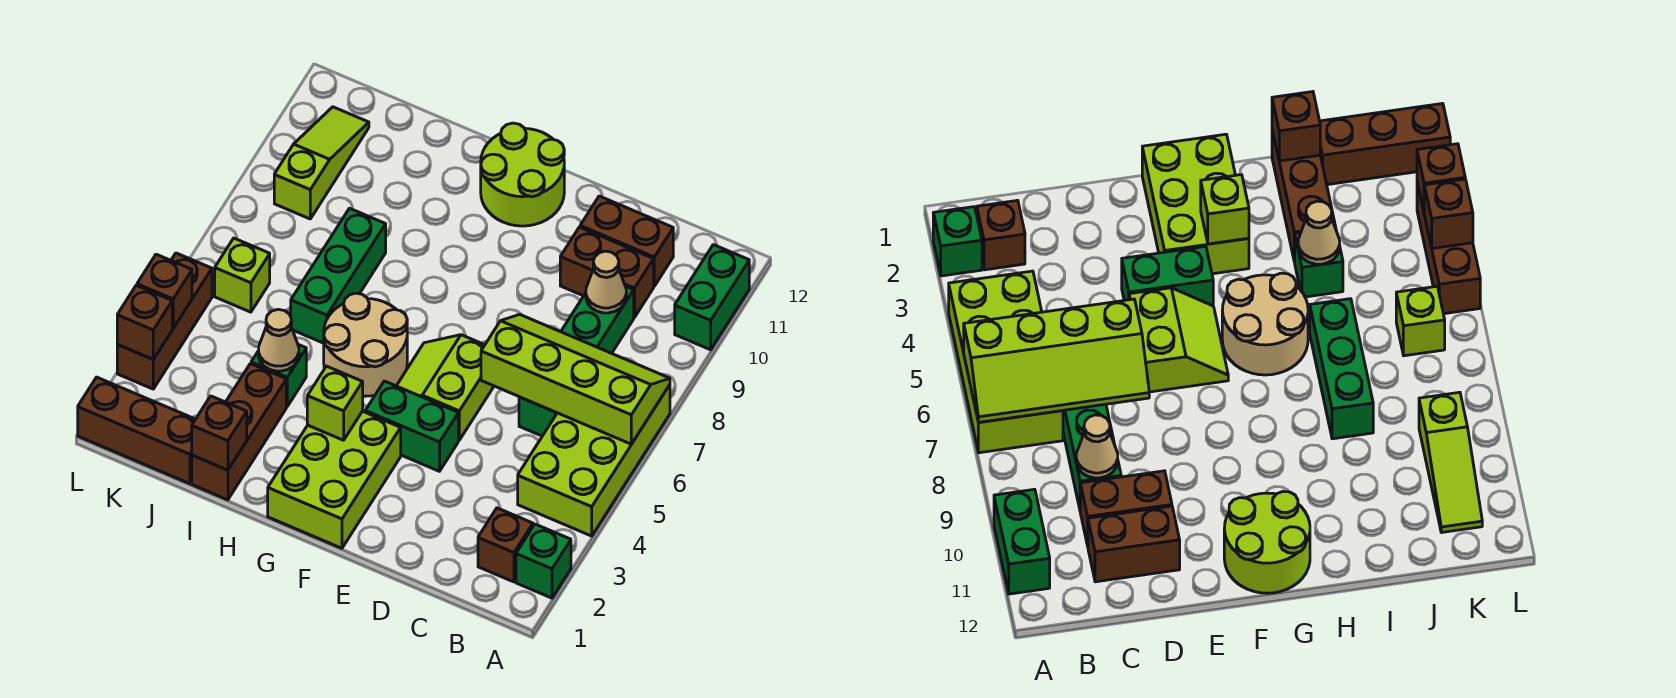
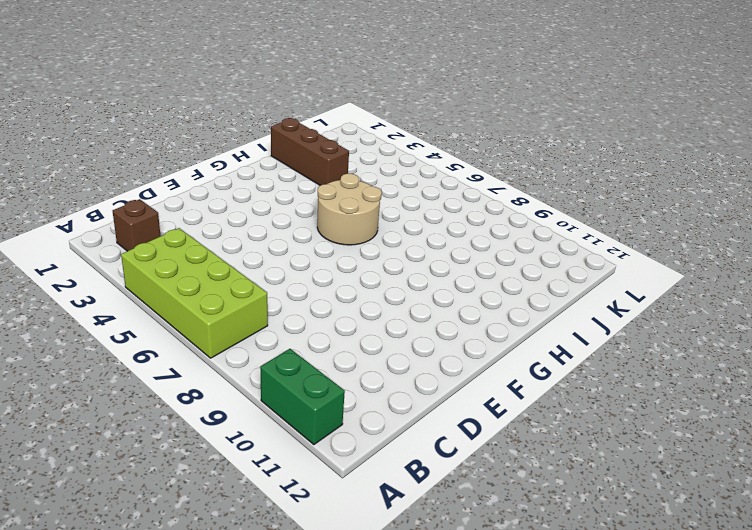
none -> green 1x1 brick [516,524,571,598]
none -> green 1x4 brick [519,286,634,436]
none -> brown 1x2 brick [560,227,654,317]

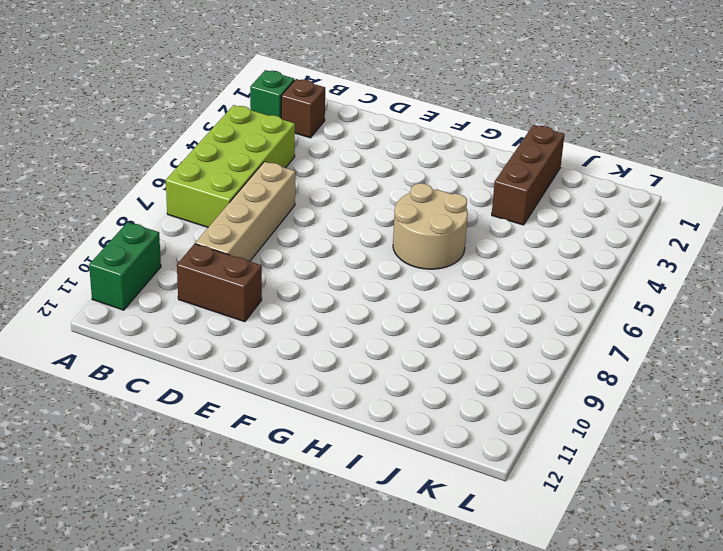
tan 1x4 brick [195,162,295,261] -> green 1x4 brick [519,286,634,436]
none -> brown 1x2 brick [580,196,673,286]
none -> green 1x2 brick [365,381,458,471]
none -> lime 2x2 slope [397,335,494,440]

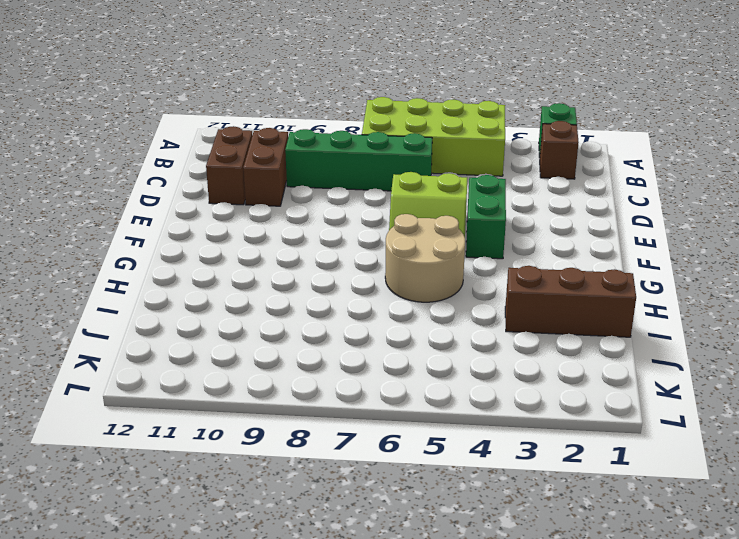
none -> green 1x2 brick [675,245,749,350]
none -> lime 2x3 brick [268,411,401,548]
none -> lime 2x2 round brick [481,123,564,226]

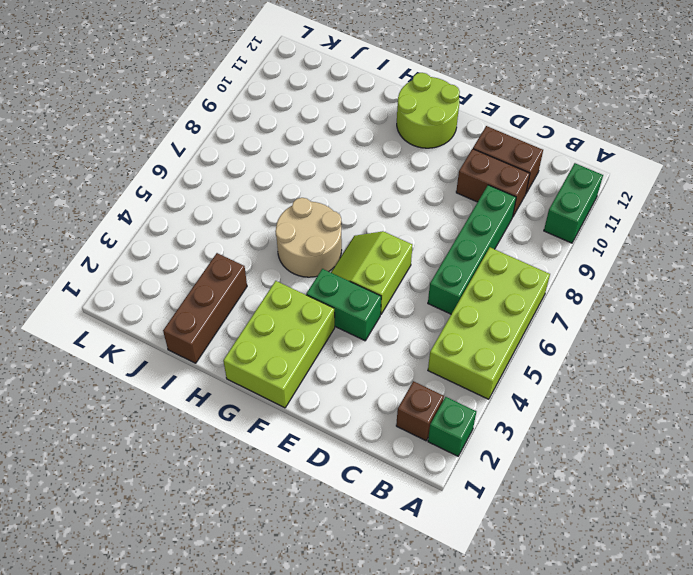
none -> green 1x1 brick [251,345,306,406]
none -> green 1x3 brick [291,208,386,343]
none -> brown 1x3 brick [78,377,195,484]

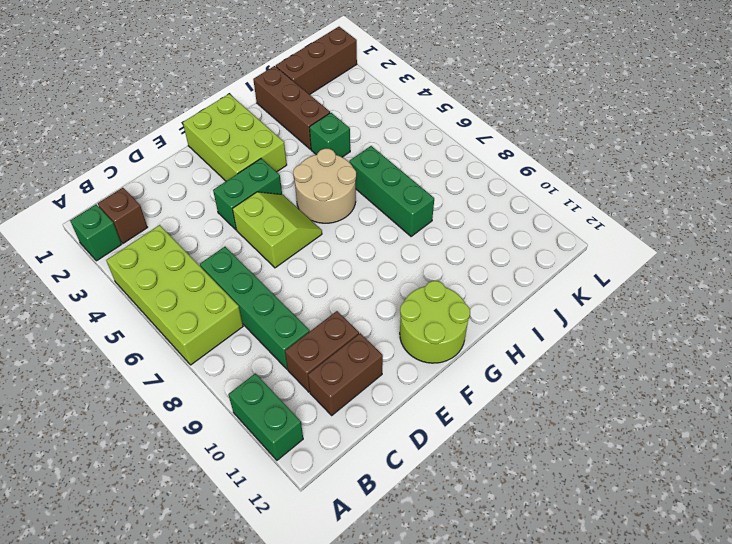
none -> lime 1x1 brick [215,238,270,312]
none -> lime 1x3 slope [274,107,369,219]
none -> brown 1x3 brick [117,253,212,389]

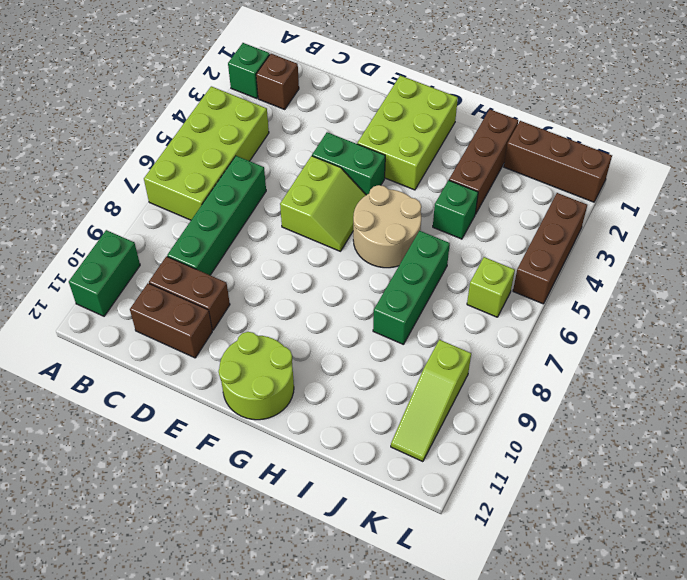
none -> lime 2x4 slope [481,314,670,444]
none -> tan 1x1 cone [586,251,626,313]
none -> lime 1x1 brick [307,366,363,440]

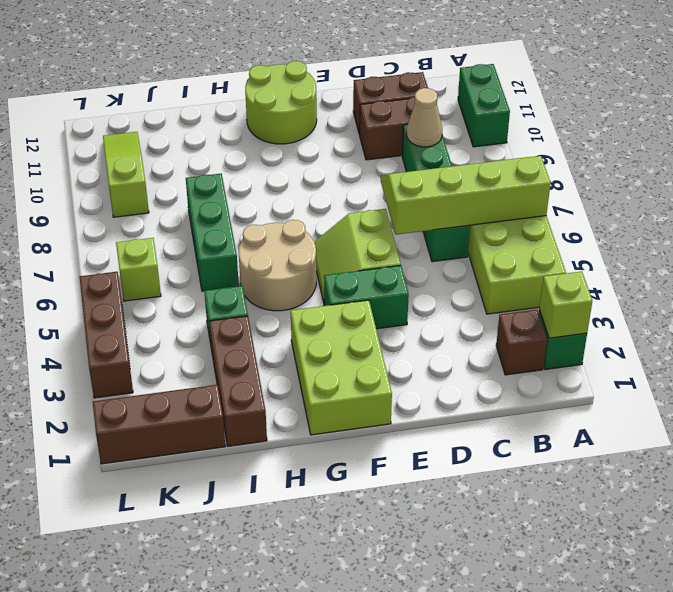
lime 1x1 brick [539,271,592,338] -> lime 1x1 brick moved to [307,366,363,440]
none -> brown 1x1 brick [192,396,247,470]
none -> tan 1x1 cone [259,309,299,371]
none -> brown 1x1 brick [117,285,172,359]

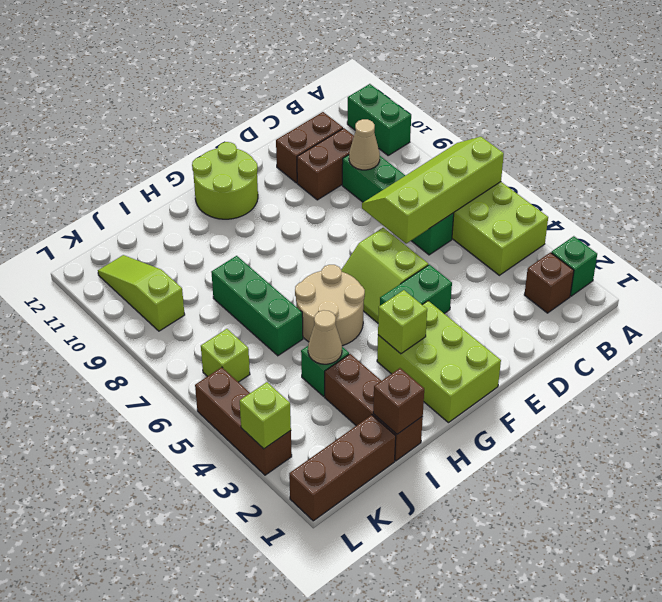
lime 1x1 brick [240,382,291,449] -> brown 1x1 brick [117,285,172,359]
none -> brown 1x1 brick [137,254,192,328]

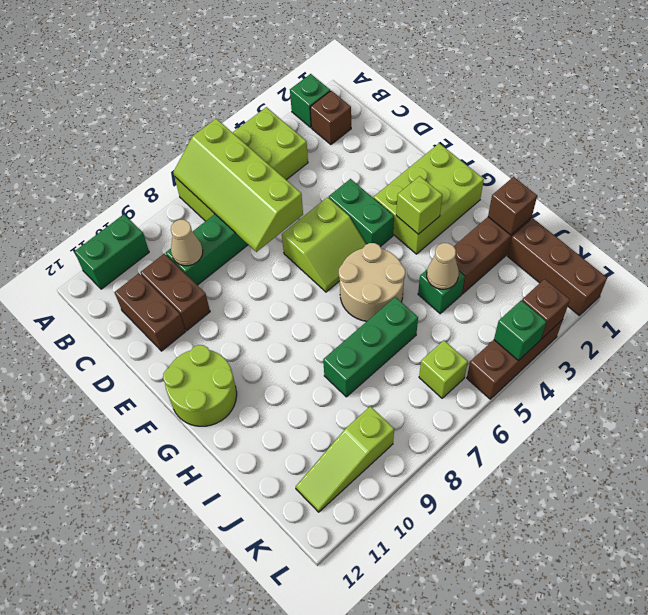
green 1x1 brick [494,300,547,360] -> brown 1x1 brick [137,254,192,328]

